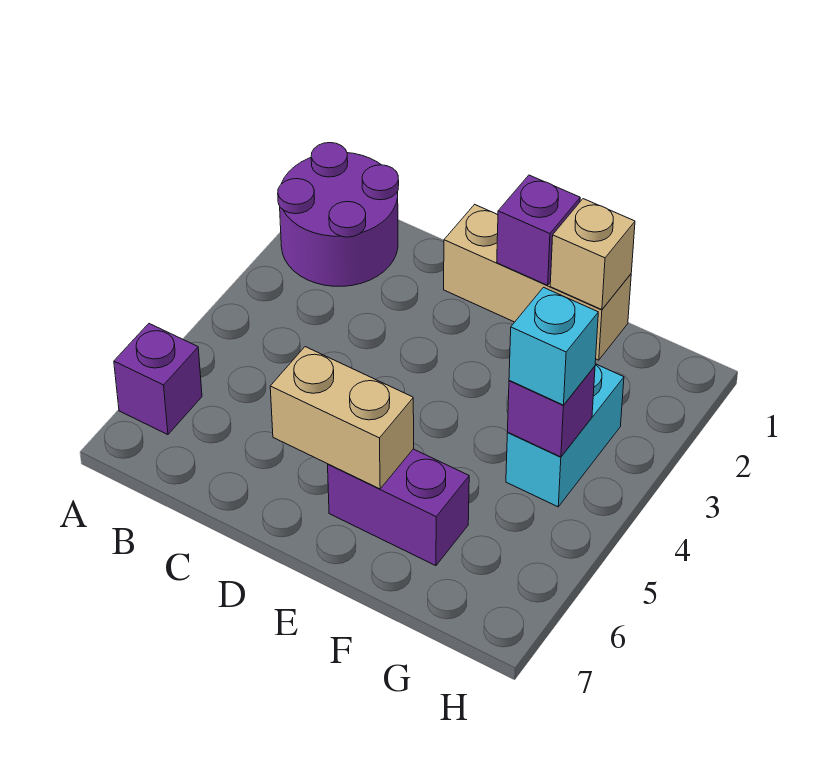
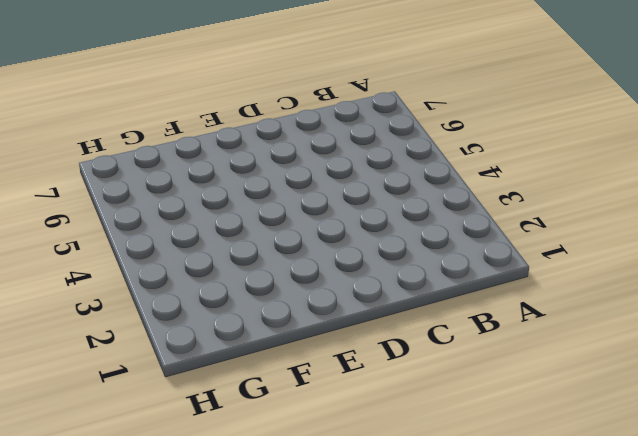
none -> purple 2x2 round brick [278,143,399,286]
none -> purple 1x1 brick [114,324,202,435]

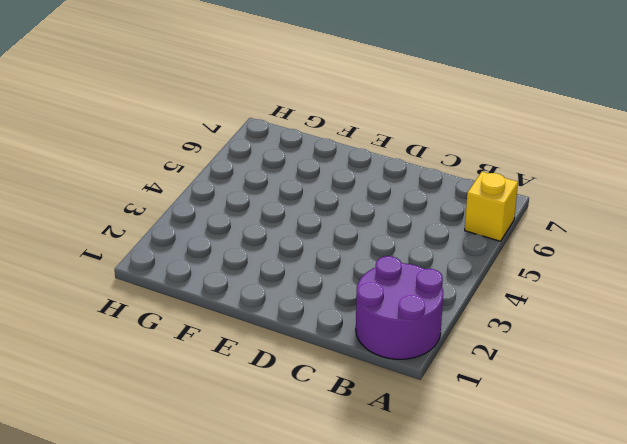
yellow 1x1 brick [465,172,518,241] -> purple 1x1 brick [114,324,202,435]
none -> tan 1x3 brick [444,204,631,360]
none -> purple 1x2 brick [328,449,469,566]

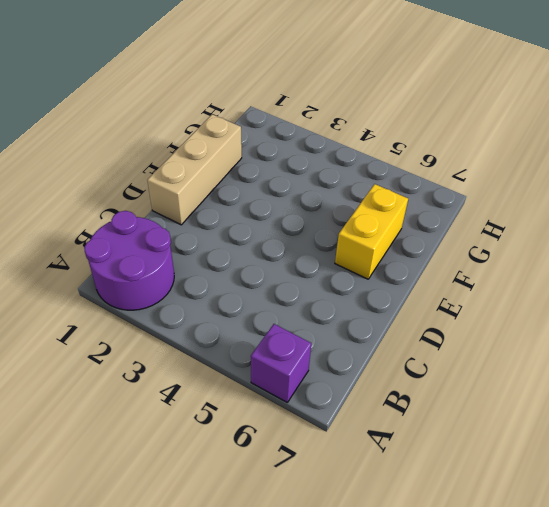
yellow 1x2 brick [335,184,408,279] -> purple 1x2 brick [328,449,469,566]
none -> cyan 1x2 brick [506,364,624,507]
none -> tan 1x2 brick [270,347,414,489]

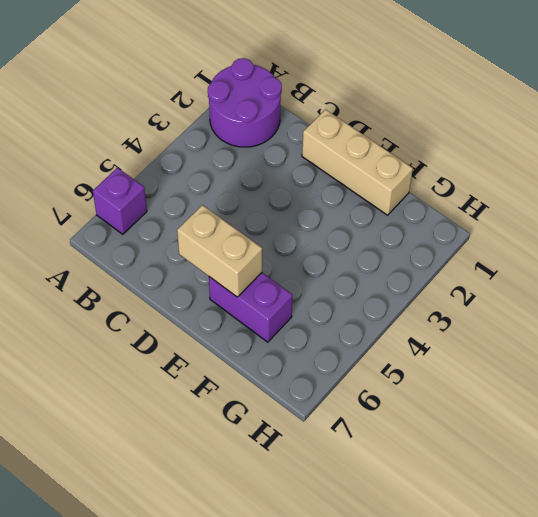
none -> cyan 1x2 brick [506,364,624,507]
none -> purple 1x1 brick [497,175,580,285]

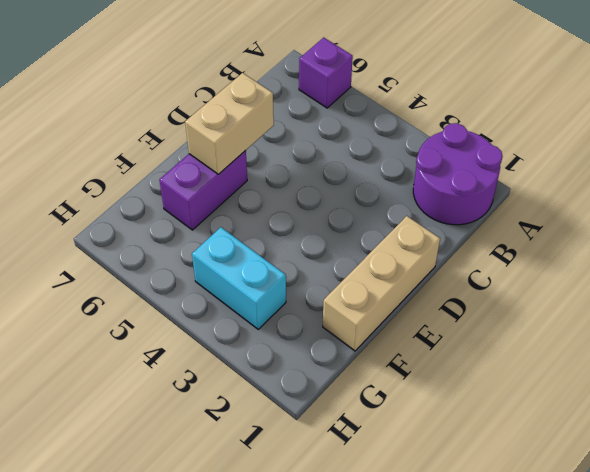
none -> purple 1x1 brick [497,175,580,285]
none -> tan 1x1 brick [550,199,635,310]

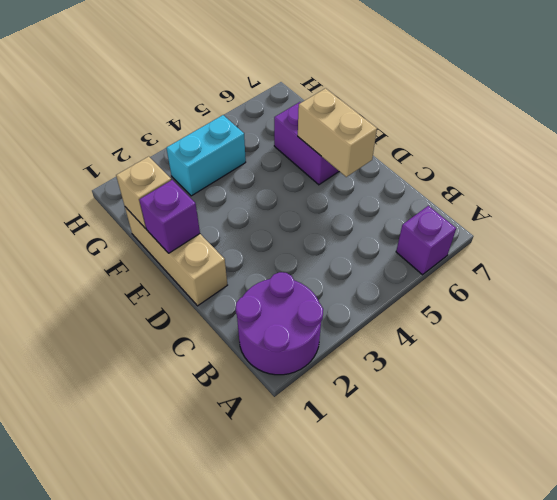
none -> purple 1x1 brick [507,366,595,457]
none -> cyan 1x1 brick [509,288,598,405]

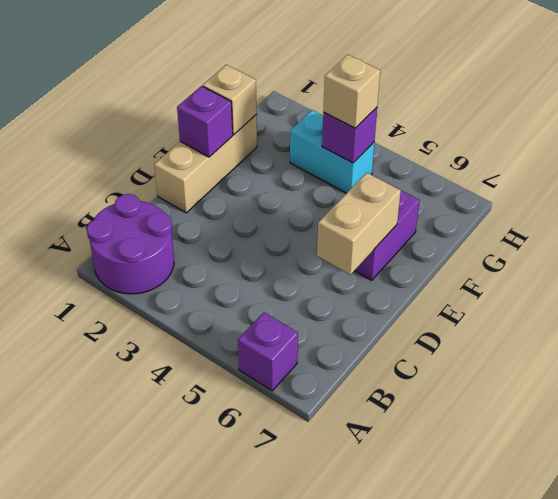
tan 1x1 brick [323,54,380,128] -> cyan 1x1 brick [509,288,598,405]

